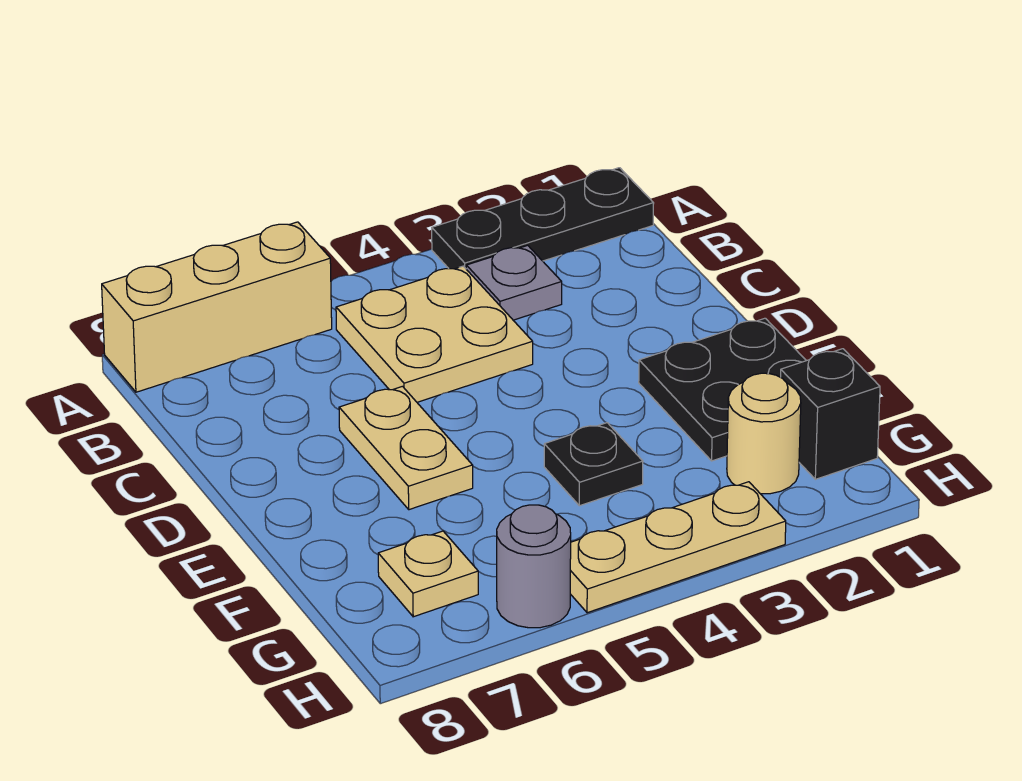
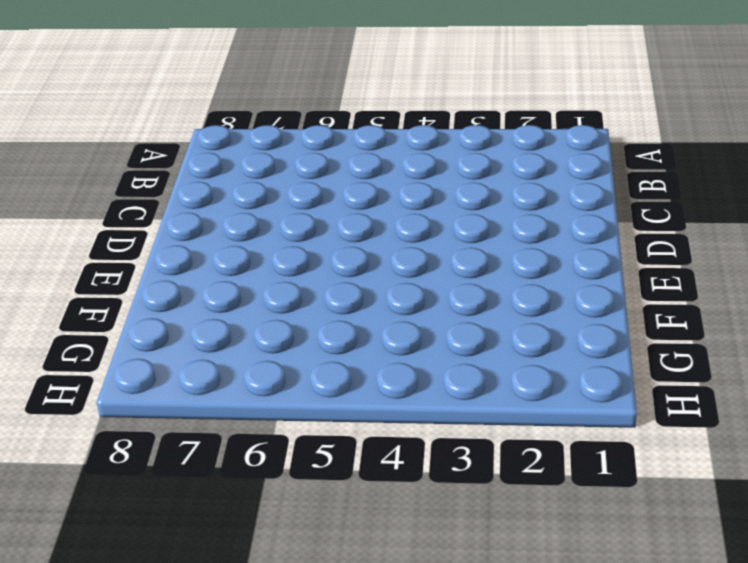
none -> black 1x3 plate [432,168,654,269]
none -> tan 1x3 brick [102,222,332,392]
none -> grey 1x1 plate [466,245,562,320]

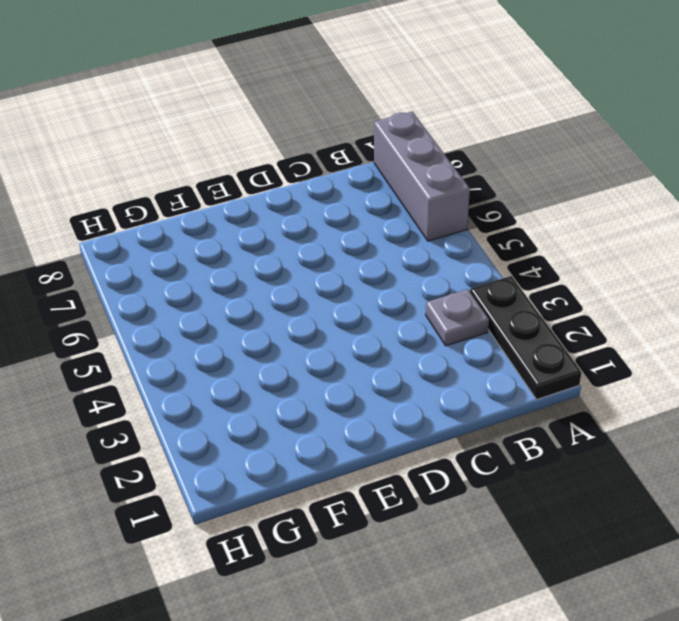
grey 1x3 brick [374,112,470,241] -> tan 1x3 brick [102,222,332,392]
none -> tan 2x2 plate [336,266,533,402]
none -> tan 1x2 plate [339,386,473,510]
none -> black 2x2 plate [639,318,806,461]

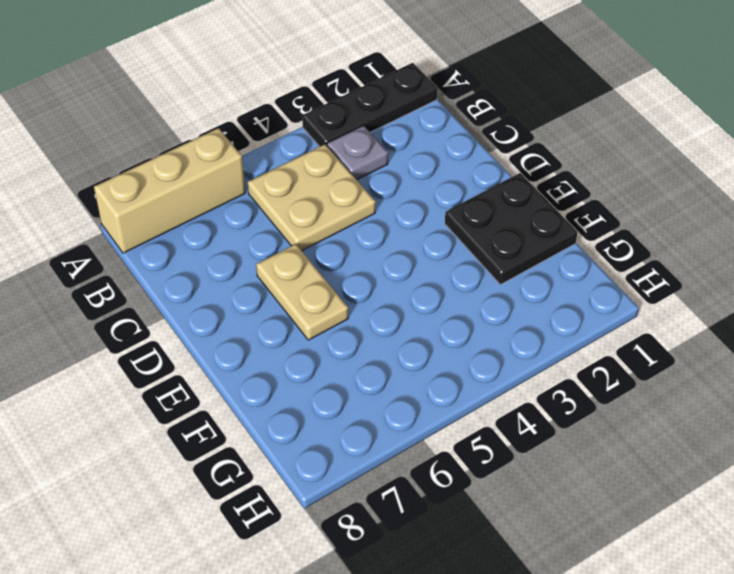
none -> black 1x1 plate [544,423,643,506]
none -> black 1x1 brick [781,349,880,479]
none -> tan 1x1 round brick [727,373,801,494]

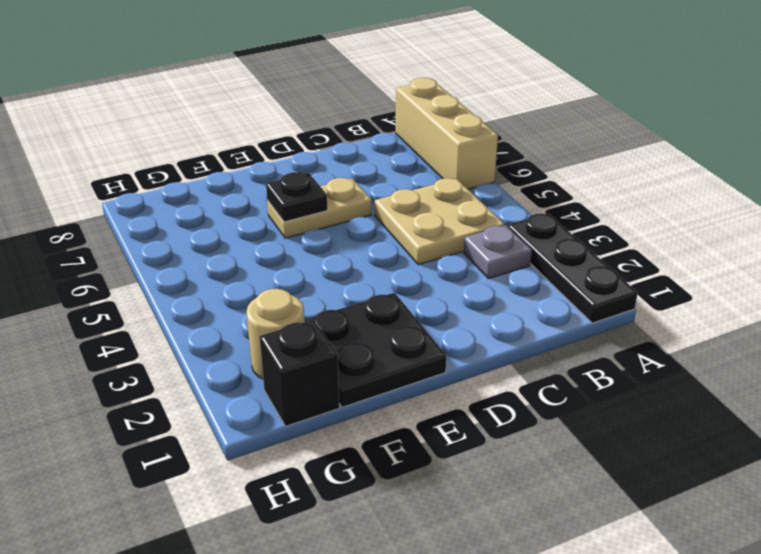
black 1x1 plate [266,172,327,222] -> black 1x1 plate moved to [544,423,643,506]
none -> tan 1x1 plate [378,531,478,617]
none -> tan 1x3 plate [570,482,786,613]
none -> grey 1x1 round brick [497,505,571,628]

